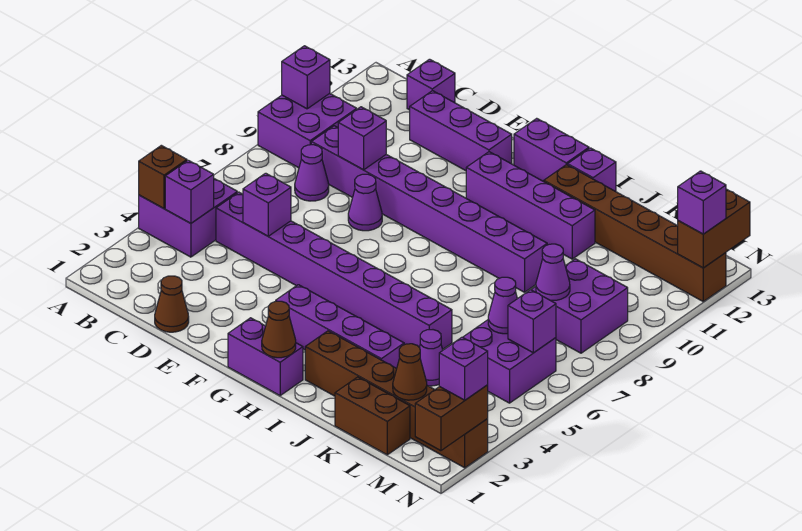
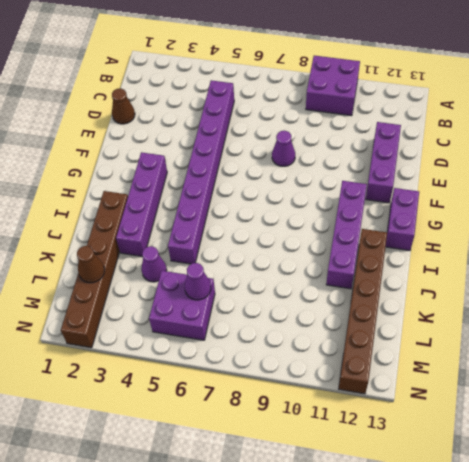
none -> purple 2x2 brick [139,179,237,257]
none -> purple 1x1 cone [295,145,329,201]
none -> purple 1x8 brick [311,126,547,292]
none -> purple 1x1 brick [407,59,455,110]

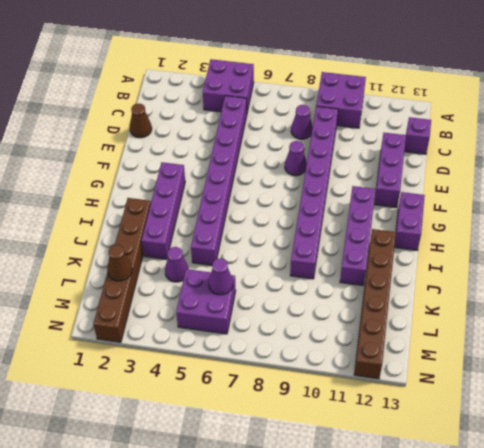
none -> purple 1x2 brick [228,318,303,396]
none -> purple 1x1 brick [568,148,616,192]
none -> brown 1x2 brick [335,377,410,455]
none -> purple 2x2 brick [531,259,628,353]

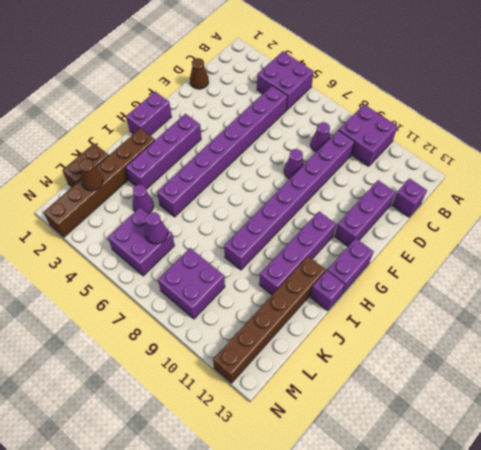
none -> brown 1x1 brick [139,145,187,209]
none -> purple 1x1 brick [282,46,330,109]
none -> purple 1x1 brick [165,160,214,223]
none -> purple 1x1 brick [243,173,291,236]

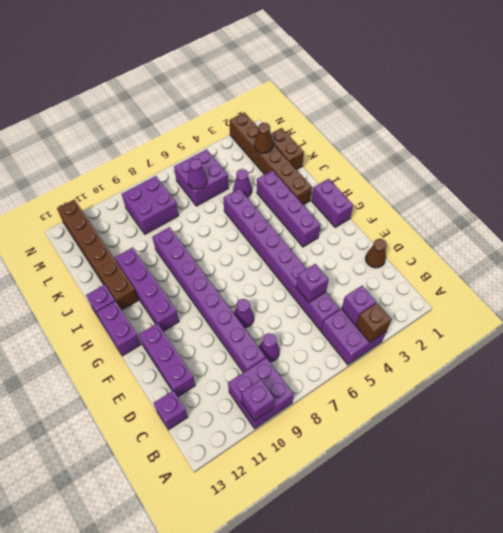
none -> purple 1x1 brick [338,107,386,170]
none -> brown 1x1 cone [262,301,296,358]
none -> purple 1x1 cone [536,244,570,300]
none -> purple 1x1 brick [508,290,556,353]

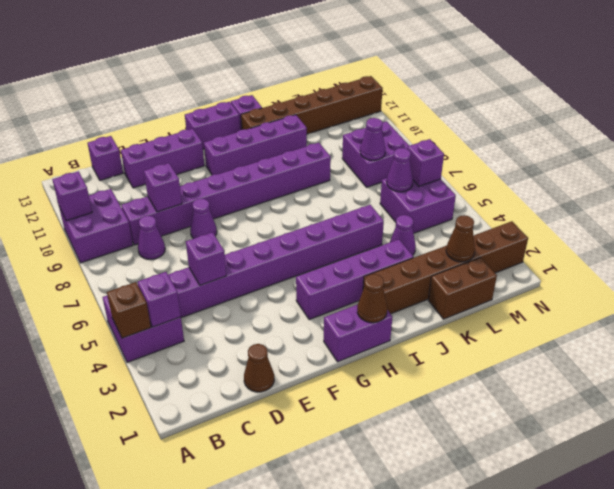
none -> brown 1x2 brick [415,385,488,451]
none -> brown 1x2 brick [678,189,750,268]
none -> purple 1x1 brick [439,337,488,400]
none -> purple 1x1 brick [678,171,726,234]

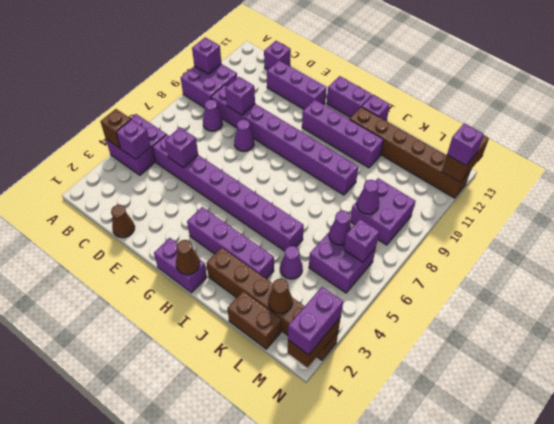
purple 1x2 brick [288,287,343,355] -> purple 1x1 brick [439,337,488,400]

